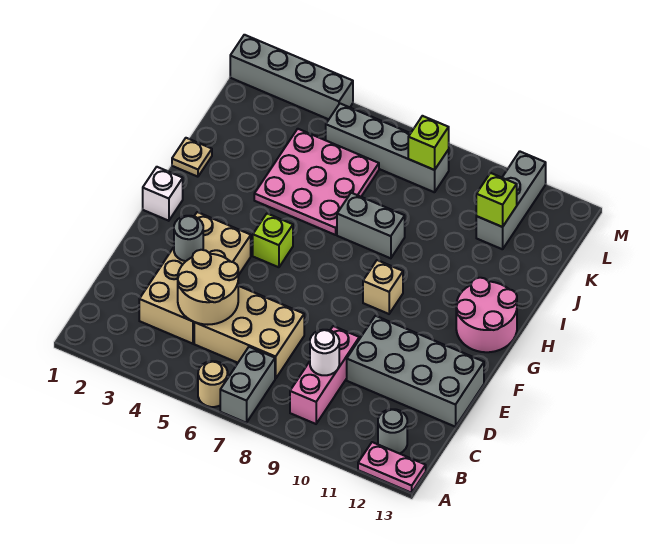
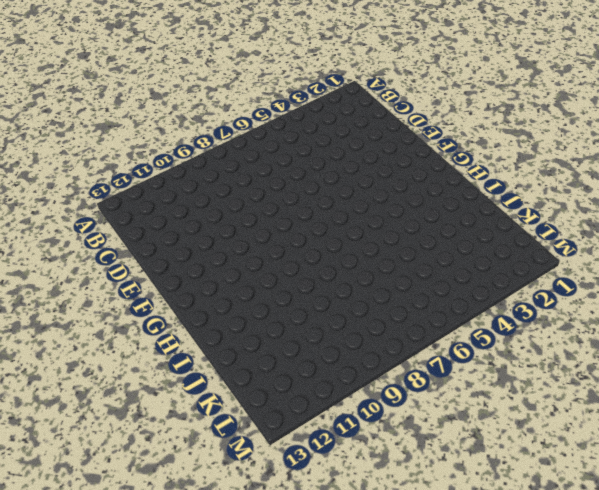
none -> tan 1x1 round brick [198,361,228,407]
none -> grey 1x2 brick [220,347,275,423]
none -> pink 1x2 plate [358,442,426,493]

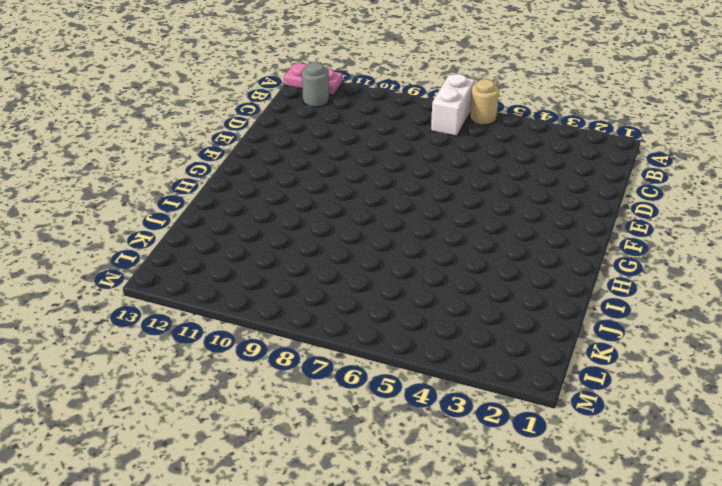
white 1x2 brick [431,74,475,136] -> grey 1x2 brick [220,347,275,423]
none -> pink 1x3 brick [290,326,359,424]
none -> tan 2x4 brick [139,212,251,344]
none -> tan 2x3 brick [194,286,304,379]

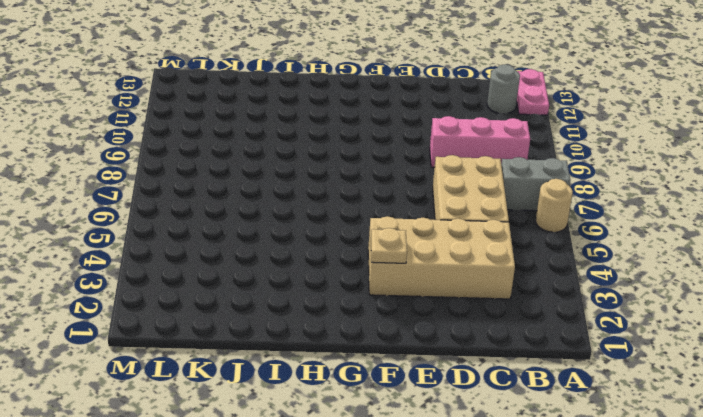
tan 1x1 plate [371,228,407,263] -> tan 1x1 plate moved to [172,138,212,177]
none -> grey 2x4 brick [347,316,484,427]
none -> white 1x1 brick [143,167,183,221]
none -> lime 1x1 brick [253,214,293,267]

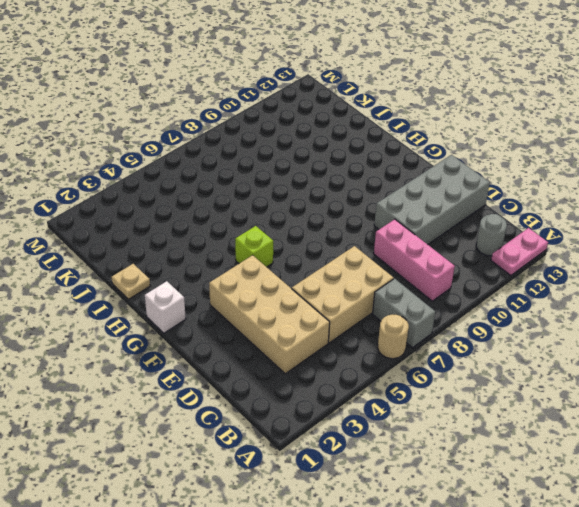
none -> tan 1x1 brick [363,260,403,314]
none -> pink 2x2 round brick [456,278,517,352]
none -> pink 3x3 plate [254,129,379,235]

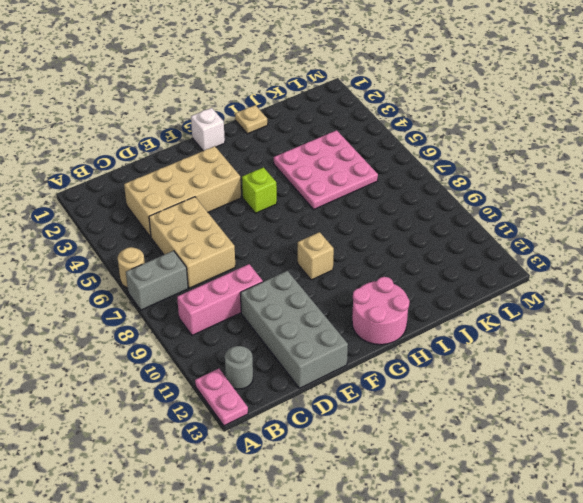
none -> grey 1x2 brick [337,193,405,258]
none -> grey 1x3 brick [476,151,546,249]
none -> grey 1x4 brick [326,104,449,192]

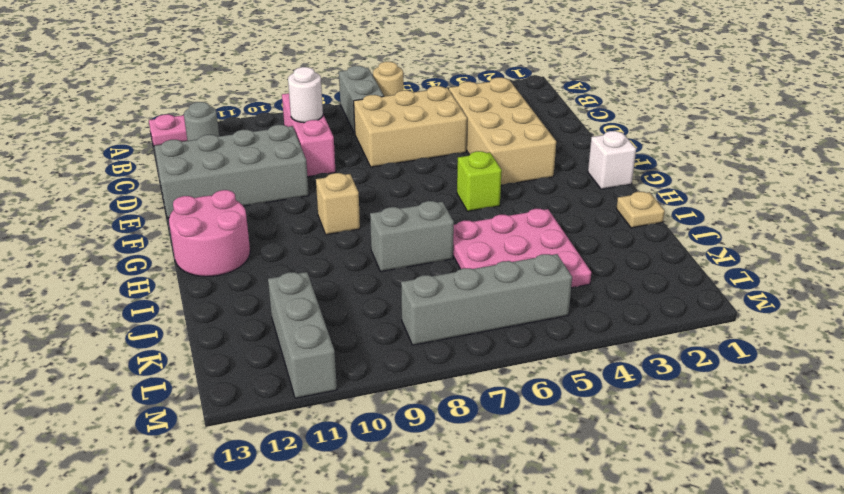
none -> grey 1x4 brick [230,35,353,119]
none -> tan 2x2 round brick [178,250,238,325]
none -> grey 1x1 round brick [174,216,203,261]

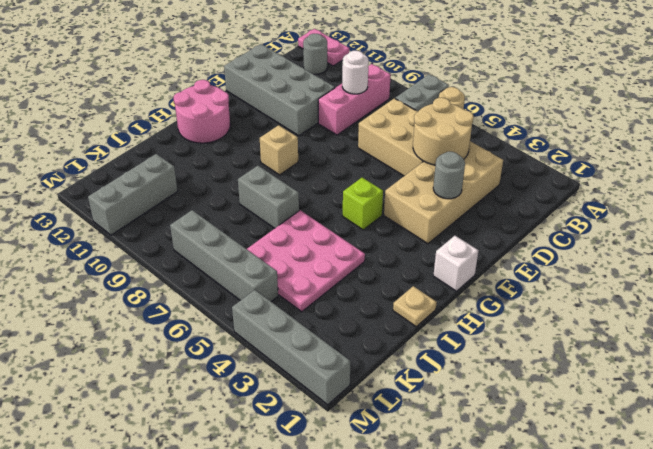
none -> lime 1x1 brick [476,173,517,227]
none -> lime 1x1 brick [408,116,449,170]

